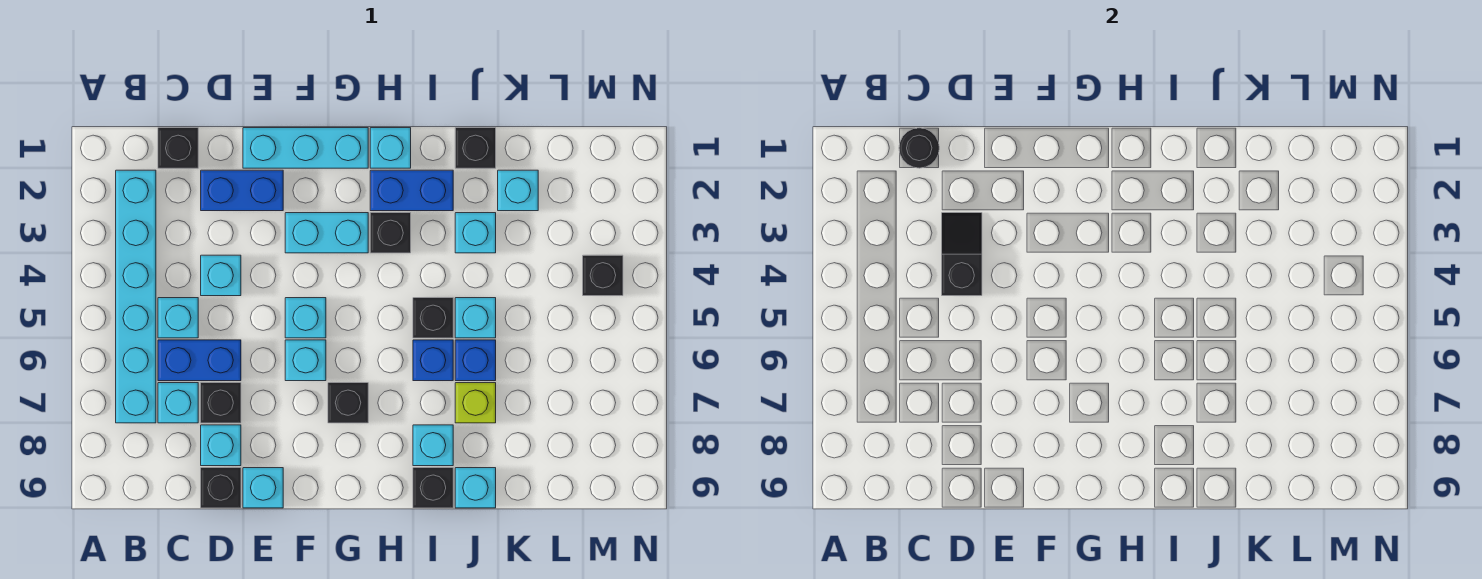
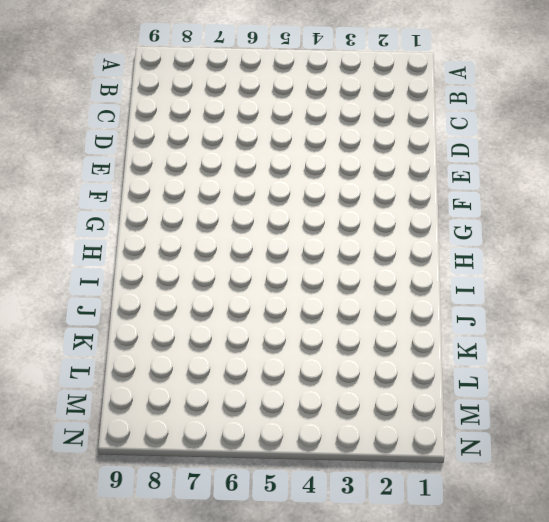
none -> cyan 1x6 brick [116,170,156,423]
none -> black 1x1 brick [158,128,198,168]
none -> cyan 1x1 brick [158,298,198,338]
none -> blue 1x2 brick [158,340,241,381]

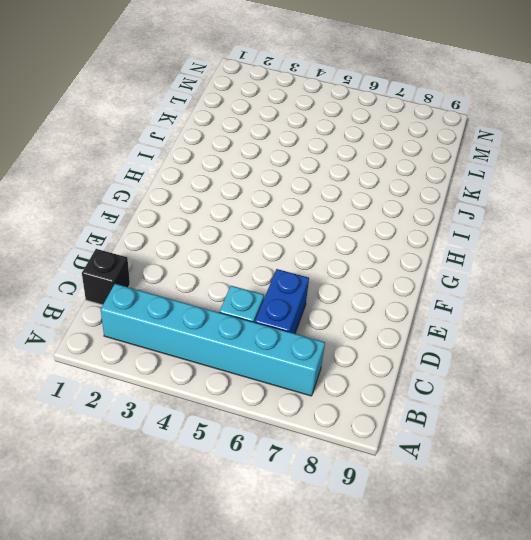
none -> cyan 1x1 brick [158,383,198,423]
none -> blue 1x2 brick [201,170,283,211]
none -> cyan 1x1 brick [201,255,241,296]
none -> black 1x1 brick [201,383,241,423]

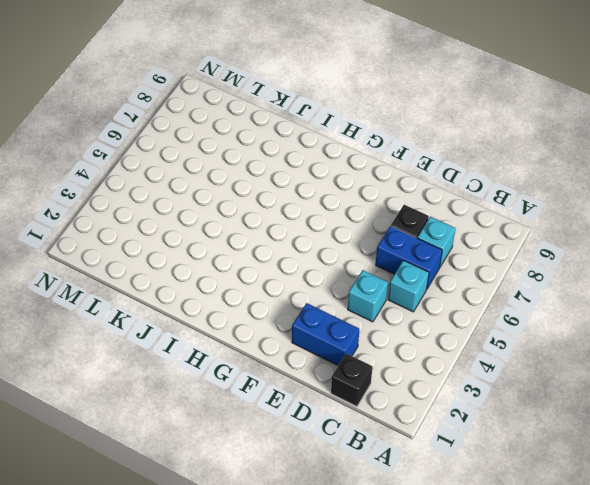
none -> cyan 1x6 brick [116,170,156,423]
none -> cyan 1x1 brick [201,425,241,466]
none -> black 1x1 brick [201,468,241,508]
none -> cyan 1x3 brick [243,128,368,168]

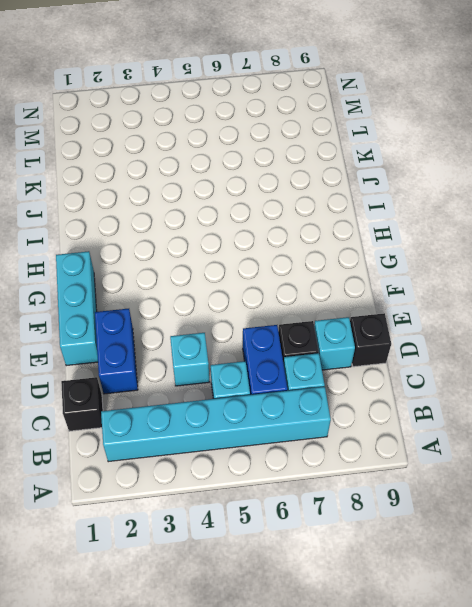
none -> cyan 1x1 brick [243,468,283,508]
none -> cyan 1x2 brick [285,213,368,253]
none -> cyan 1x1 brick [285,298,326,338]
none -> cyan 1x1 brick [285,340,326,381]

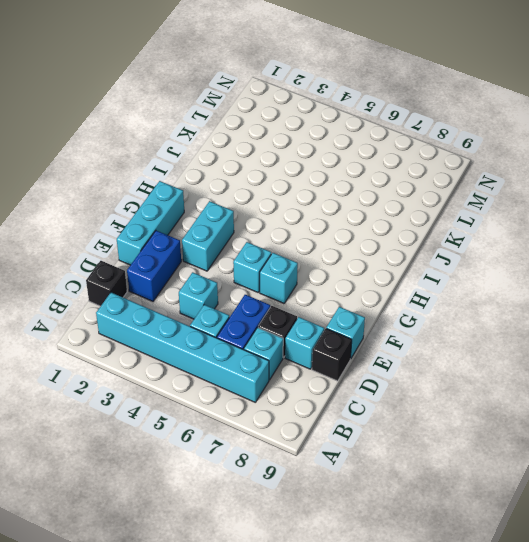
none -> black 1x1 brick [328,383,368,423]
none -> cyan 1x1 brick [370,128,411,168]
none -> blue 1x2 brick [370,170,453,211]
none -> black 1x1 brick [370,213,411,253]

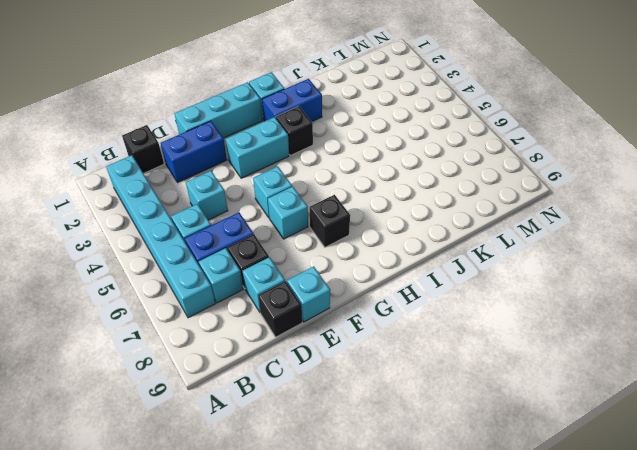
none -> black 1x1 brick [413,298,453,338]
none -> blue 1x1 brick [413,340,453,381]
none -> cyan 1x1 brick [413,425,453,466]
none -> black 1x1 brick [413,468,453,508]

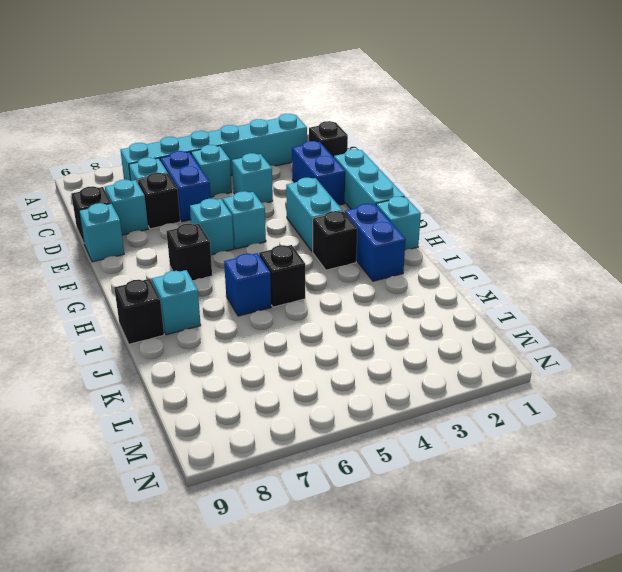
none -> black 1x1 brick [455,128,496,168]
none -> cyan 1x1 brick [455,213,496,253]
none -> cyan 1x1 brick [455,298,496,338]
none -> blue 1x1 brick [455,340,496,381]

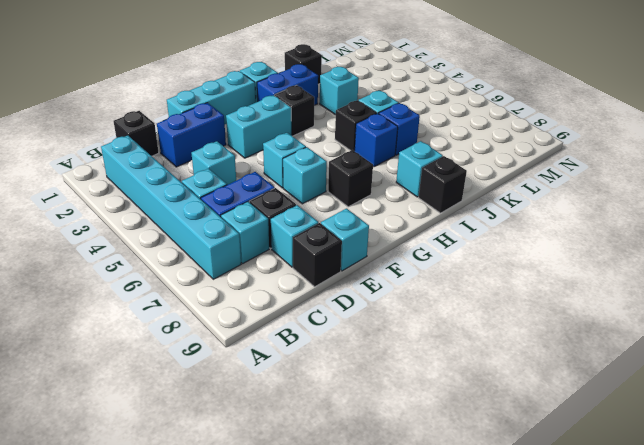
none -> lime 1x1 brick [455,383,496,423]
none -> cyan 1x1 brick [455,468,496,508]
none -> cyan 1x1 brick [498,170,538,211]
none -> black 1x1 brick [583,255,623,296]

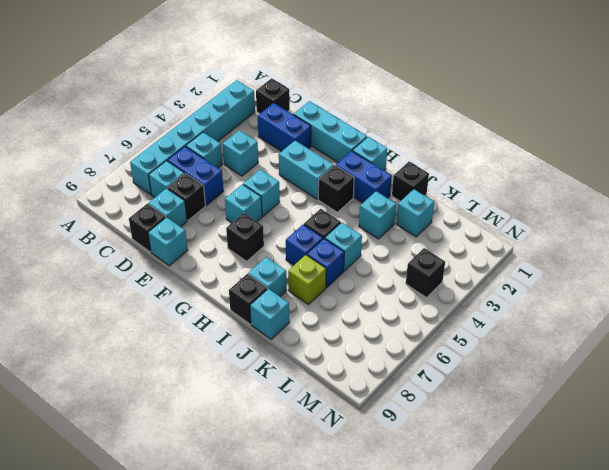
none -> black 1x1 round brick [899,128,939,168]
none -> black 1x2 slope [942,213,982,296]

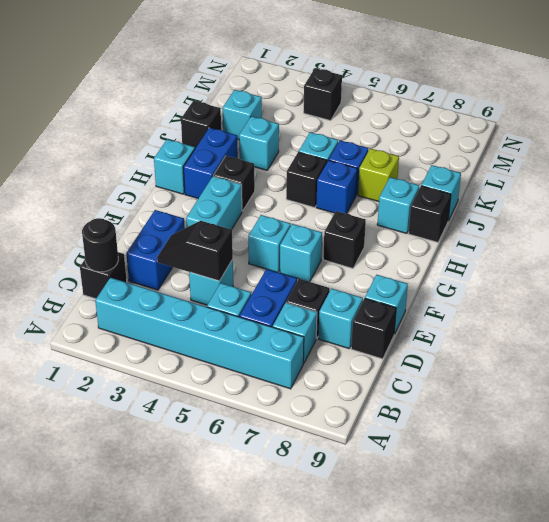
none -> cyan 1x3 brick [243,128,368,168]

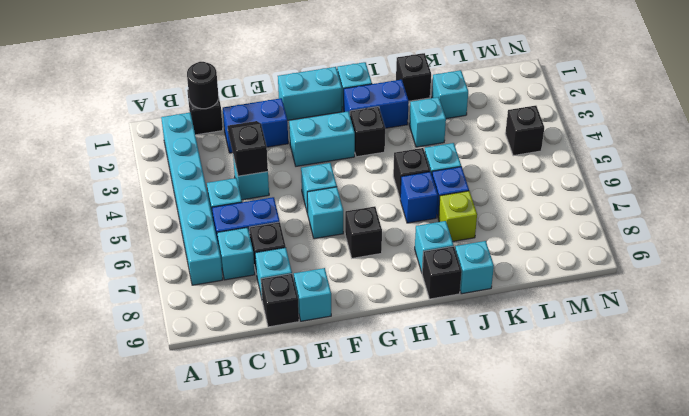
cyan 1x2 brick [278,67,342,120] -> cyan 1x3 brick [243,128,368,168]

